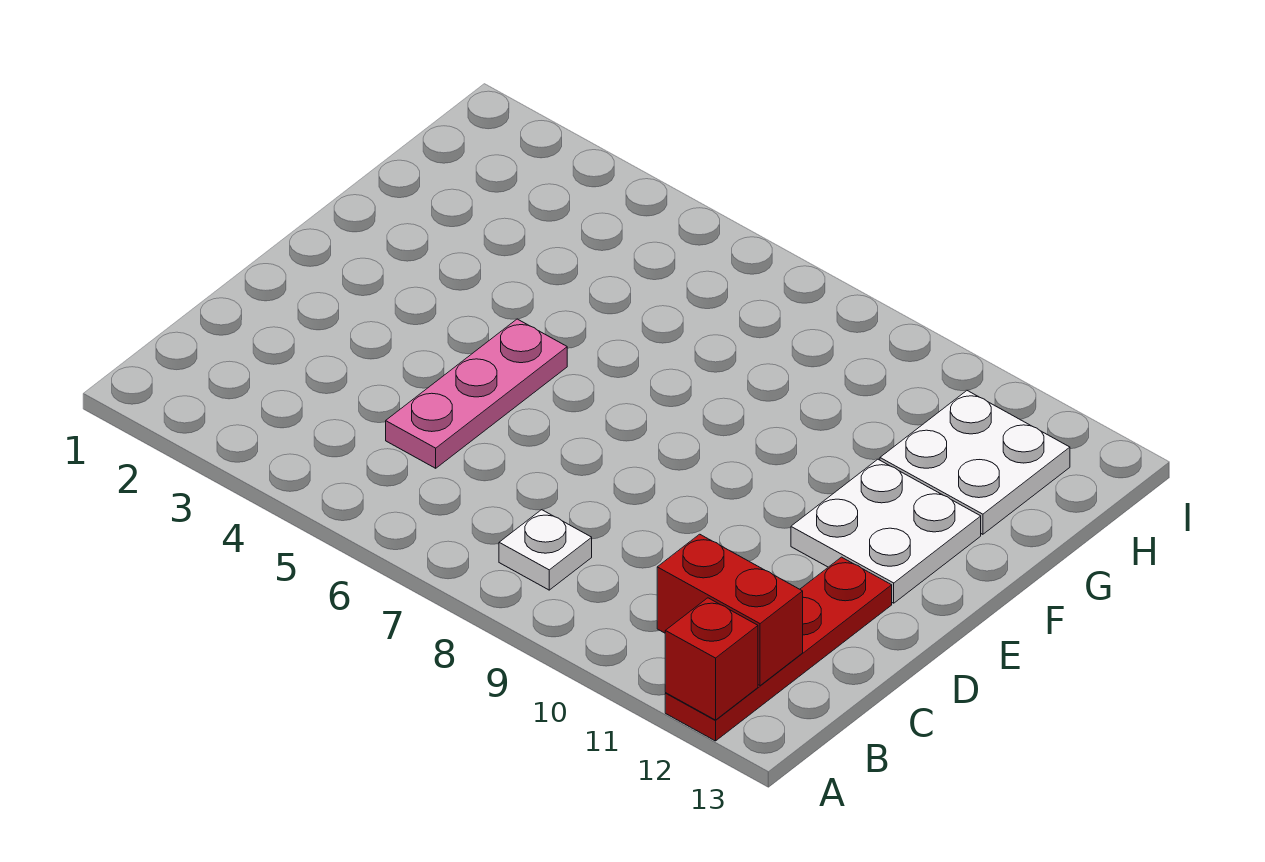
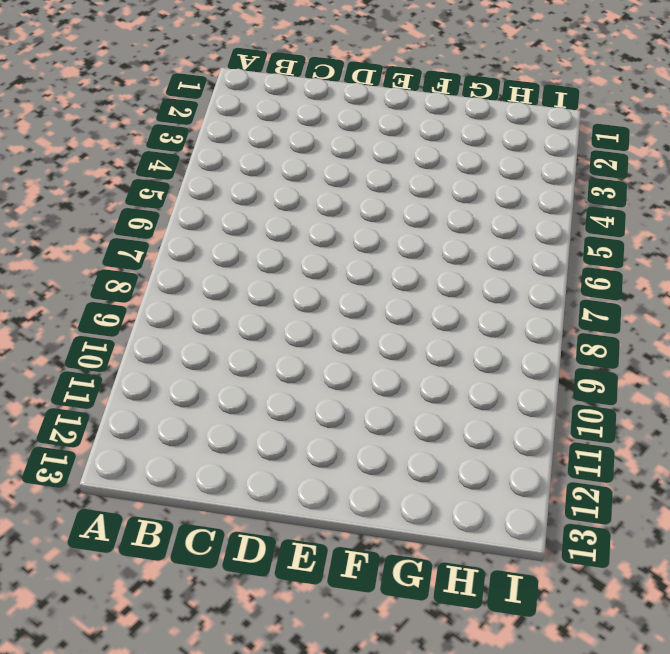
none -> red 1x4 plate [665,557,892,741]
none -> white 1x1 plate [499,510,592,590]

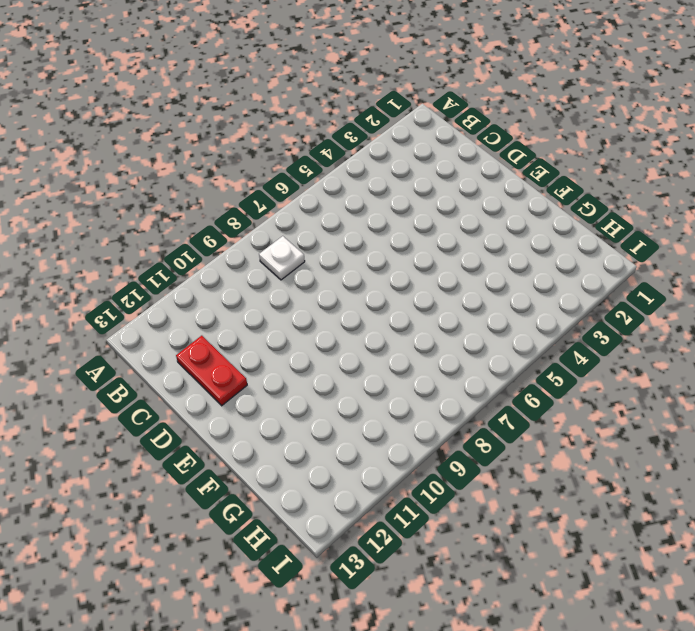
red 1x2 plate [176,336,247,406] -> red 1x4 plate [665,557,892,741]
none -> pink 1x3 plate [386,319,567,468]
none -> white 2x2 plate [791,459,981,603]

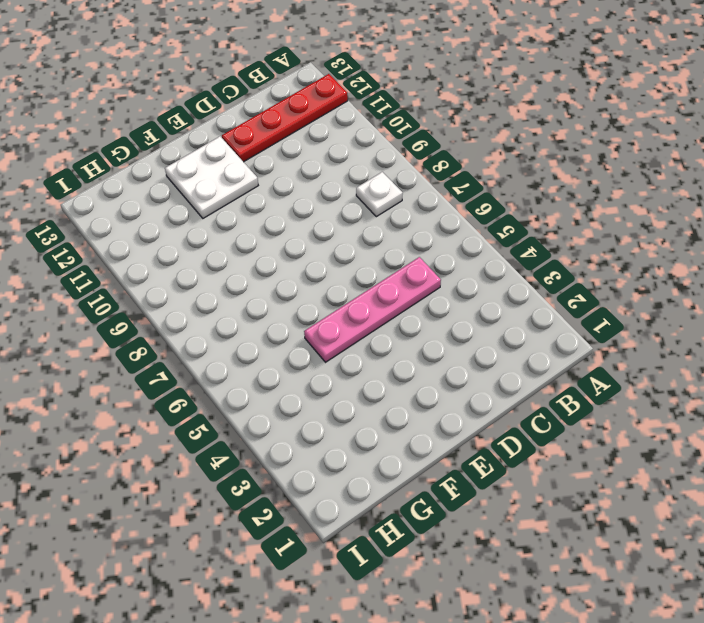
pink 1x4 plate [304,257,441,362] -> pink 1x3 plate [386,319,567,468]
none -> white 2x2 plate [880,390,1070,534]
none -> red 1x1 brick [665,598,758,720]

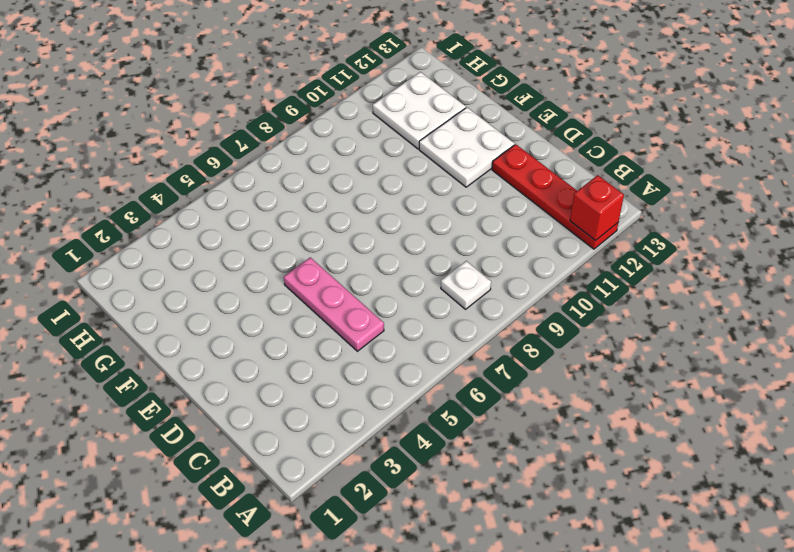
none -> red 1x2 brick [657,534,803,686]

